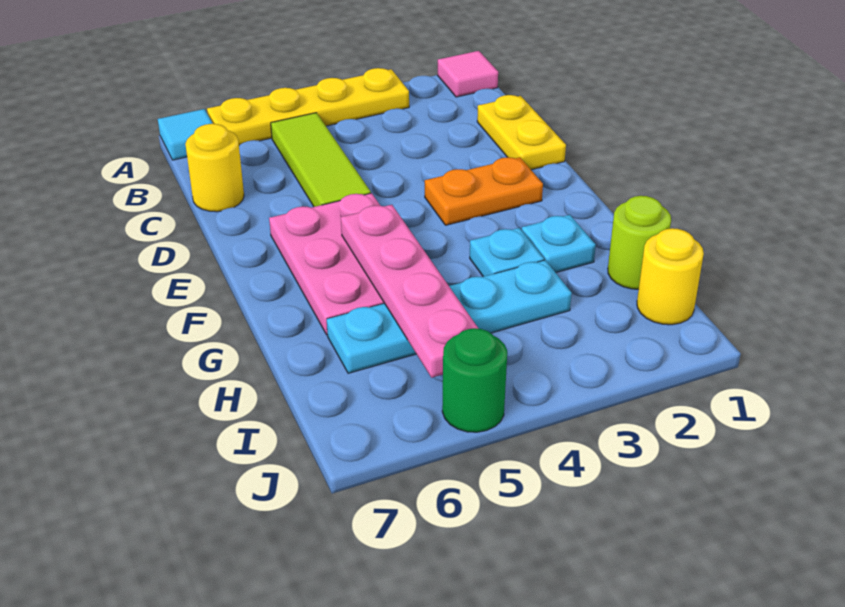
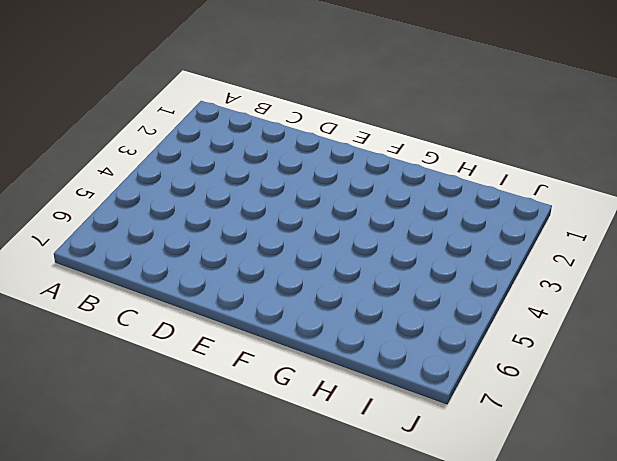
none -> pink 1x1 tile [438,51,498,97]
none -> yellow 1x4 plate [207,68,409,145]
none -> cyan 1x1 tile [158,109,213,160]

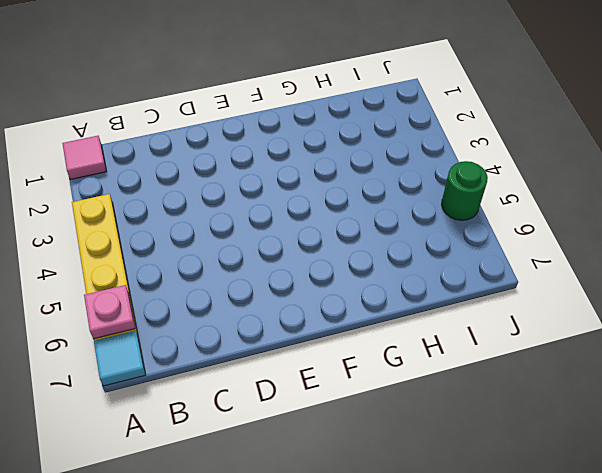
pink 1x1 plate [84,285,135,339] -> none
none -> lime 1x3 tile [271,113,371,207]
none -> yellow 1x2 plate [477,95,566,170]
none -> yellow 1x1 round brick [185,124,244,212]

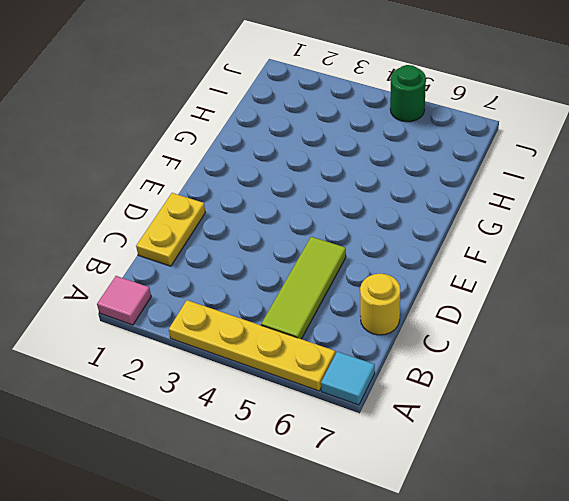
none -> orange 1x2 plate [425,157,543,225]
none -> pink 2x3 plate [269,193,384,335]
none -> cyan 1x1 plate [522,215,596,273]

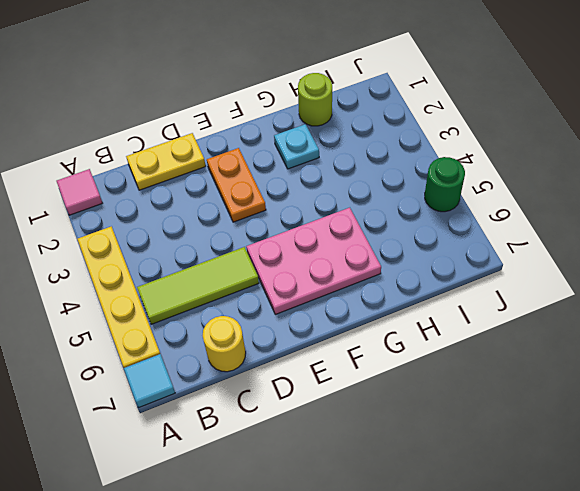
none -> cyan 1x1 plate [470,228,544,277]
none -> cyan 1x4 plate [327,260,572,373]
none -> yellow 1x1 round brick [637,228,704,325]

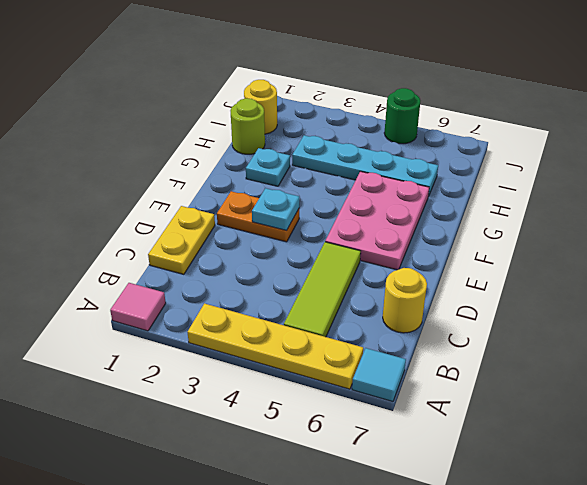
cyan 1x1 plate [252,188,299,231] -> cyan 1x1 plate moved to [470,228,544,277]
none -> pink 1x4 plate [341,205,479,378]

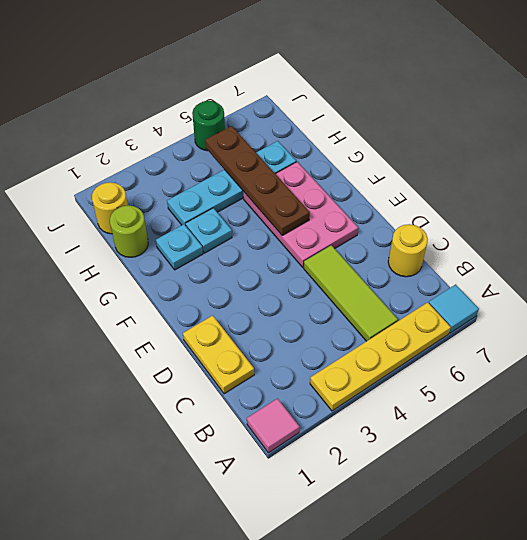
brown 1x4 plate [205,126,310,235] -> pink 1x4 plate [341,205,479,378]
none -> orange 1x2 plate [425,157,543,225]

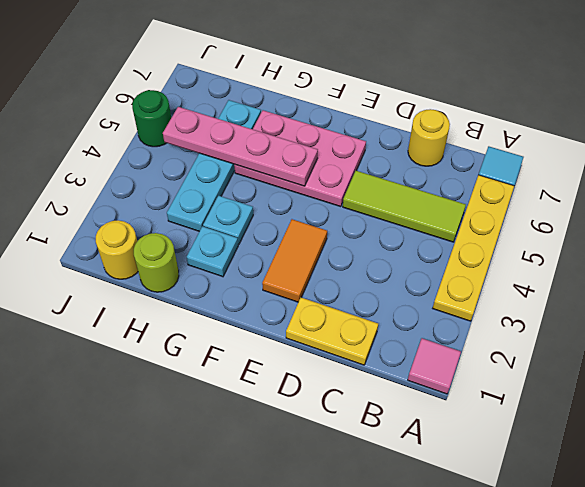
orange 1x2 tile [262,219,327,302] -> orange 1x2 plate [425,157,543,225]

